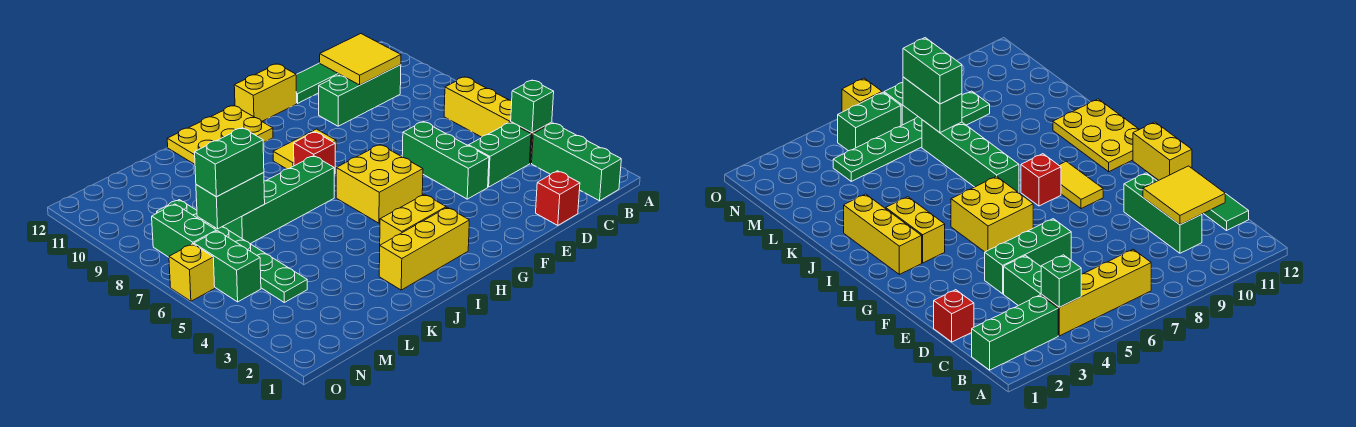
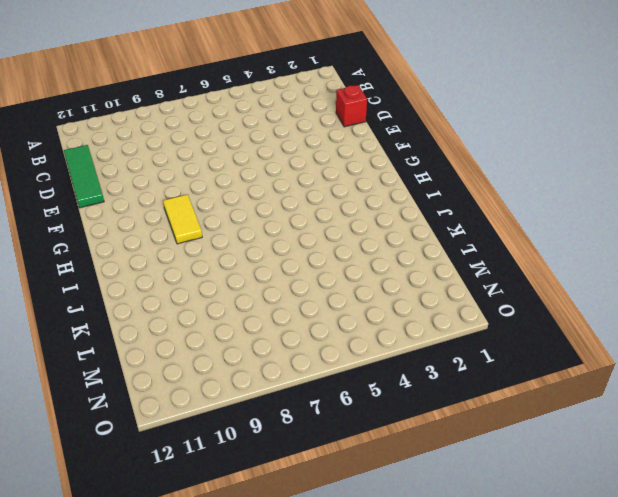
none -> green 1x3 brick [532,123,621,201]
none -> yellow 1x4 brick [444,77,552,163]
none -> green 1x2 brick [469,122,531,187]

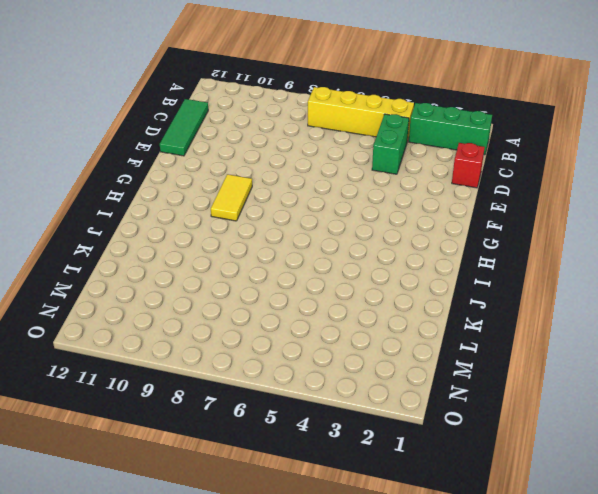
none -> green 1x3 brick [319,65,401,126]
none -> green 1x3 brick [402,121,489,199]
none -> yellow 1x2 brick [234,64,297,121]

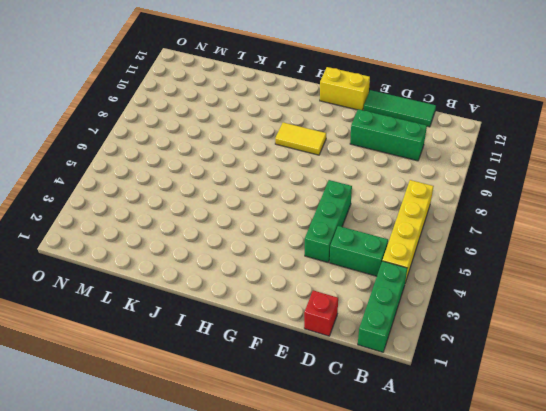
none -> yellow 2x2 brick [336,145,423,223]
none -> yellow 1x3 brick [379,207,469,290]
none -> yellow 1x2 brick [380,194,446,245]

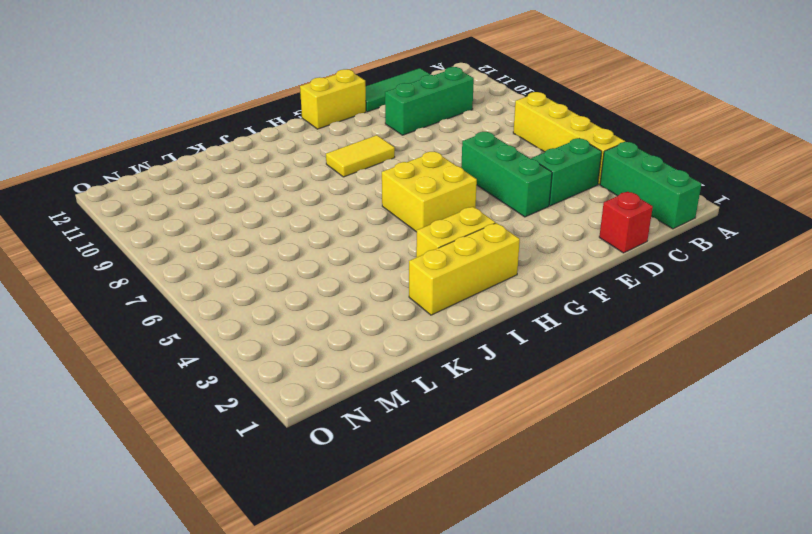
none -> red 1x1 brick [294,132,335,174]
none -> yellow 2x3 plate [167,106,273,164]
none -> green 1x4 brick [223,156,334,244]

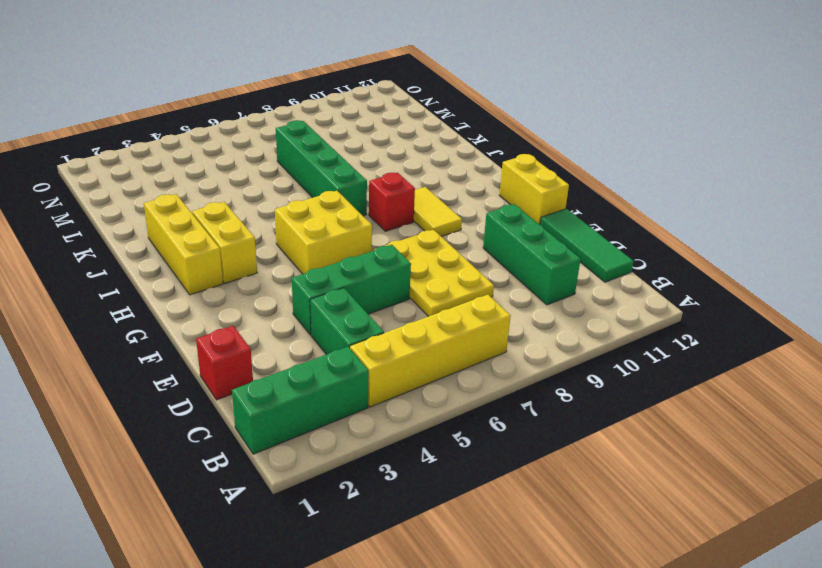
yellow 2x3 plate [374,230,494,317] -> yellow 2x3 plate moved to [167,106,273,164]
none -> green 1x6 plate [157,200,307,302]
none -> green 1x2 brick [194,231,261,302]
none -> green 1x2 brick [152,204,216,257]

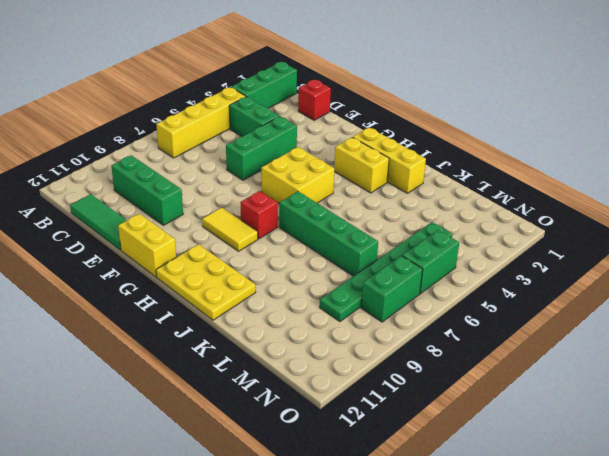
none -> yellow 1x1 brick [169,244,215,301]
none -> green 1x1 brick [511,80,554,133]
none -> yellow 2x2 tile [320,34,401,85]

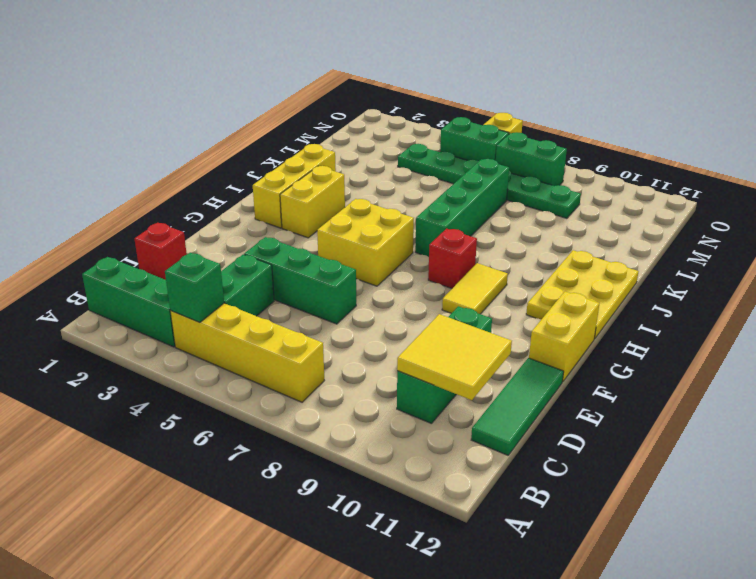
none -> green 1x2 brick [196,172,265,229]
none -> green 1x2 brick [195,128,264,197]

